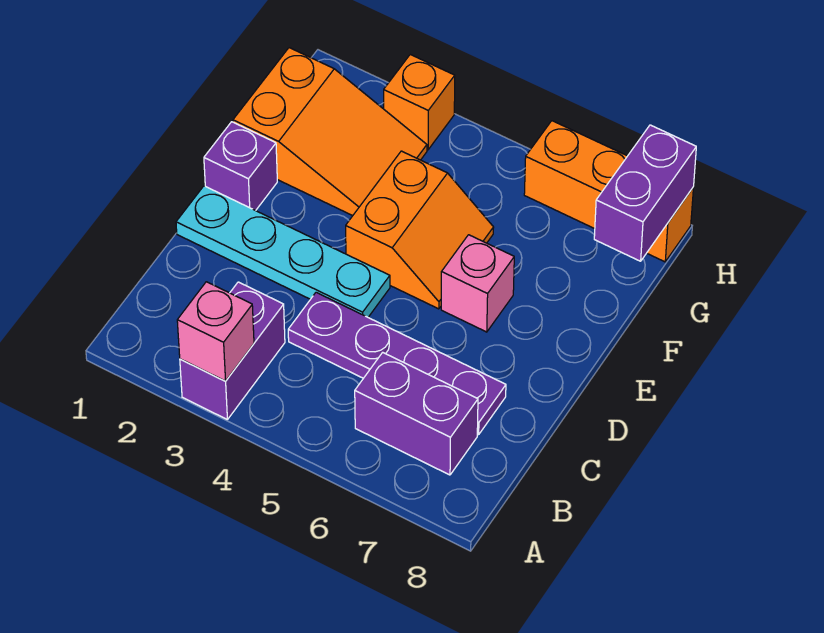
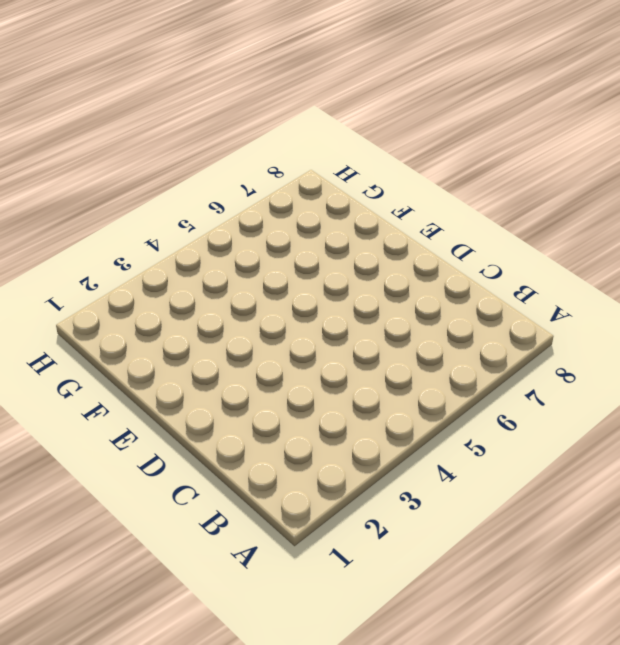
none -> purple 1x2 brick [180,282,285,419]
none -> purple 1x2 brick [355,352,478,475]
none -> purple 1x4 plate [288,292,506,435]

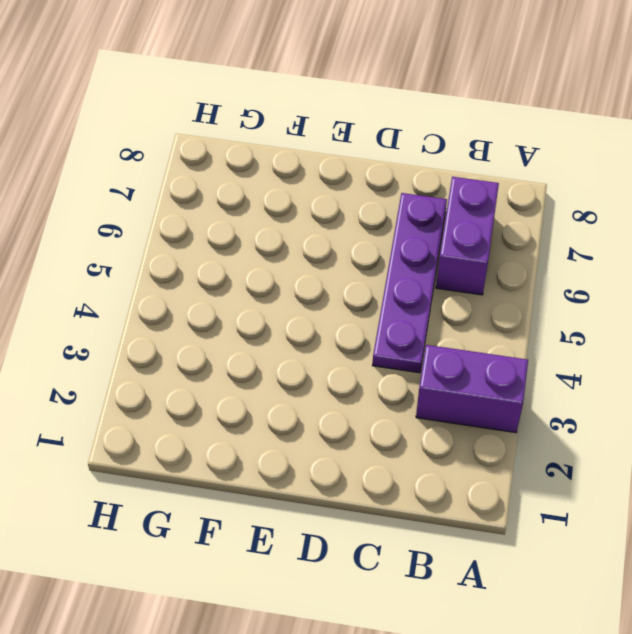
none -> cyan 1x4 plate [176,186,390,317]
none -> purple 1x1 brick [204,122,277,211]
none -> orange 2x2 slope [346,151,494,309]

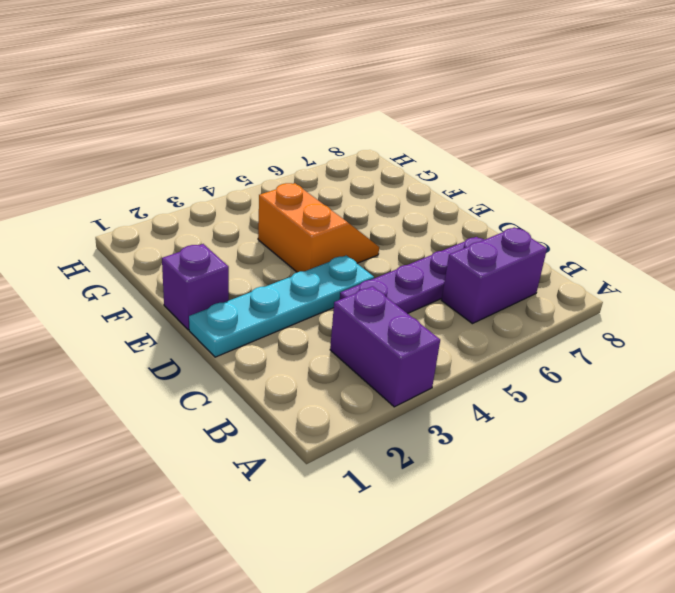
none -> pink 1x1 brick [441,235,514,332]
none -> orange 2x3 slope [233,48,427,216]
none -> orange 1x1 brick [384,55,455,150]

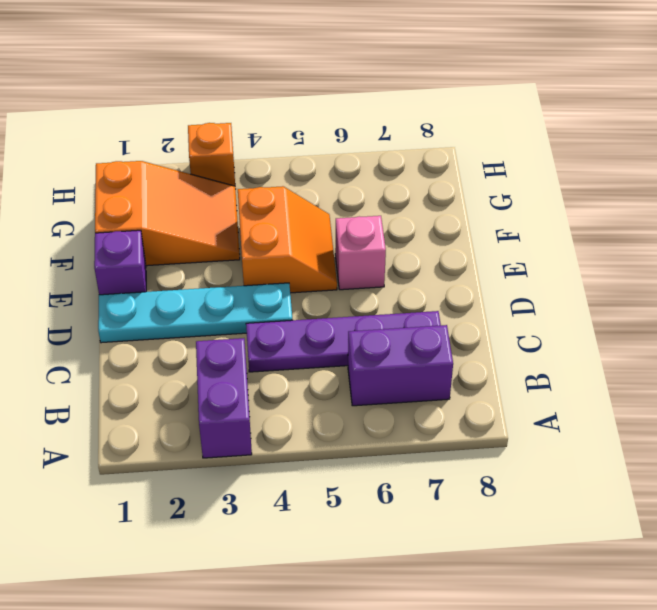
none -> orange 1x3 brick [524,121,694,262]
none -> pink 1x1 brick [177,282,254,381]
none -> purple 1x2 brick [594,125,696,261]

